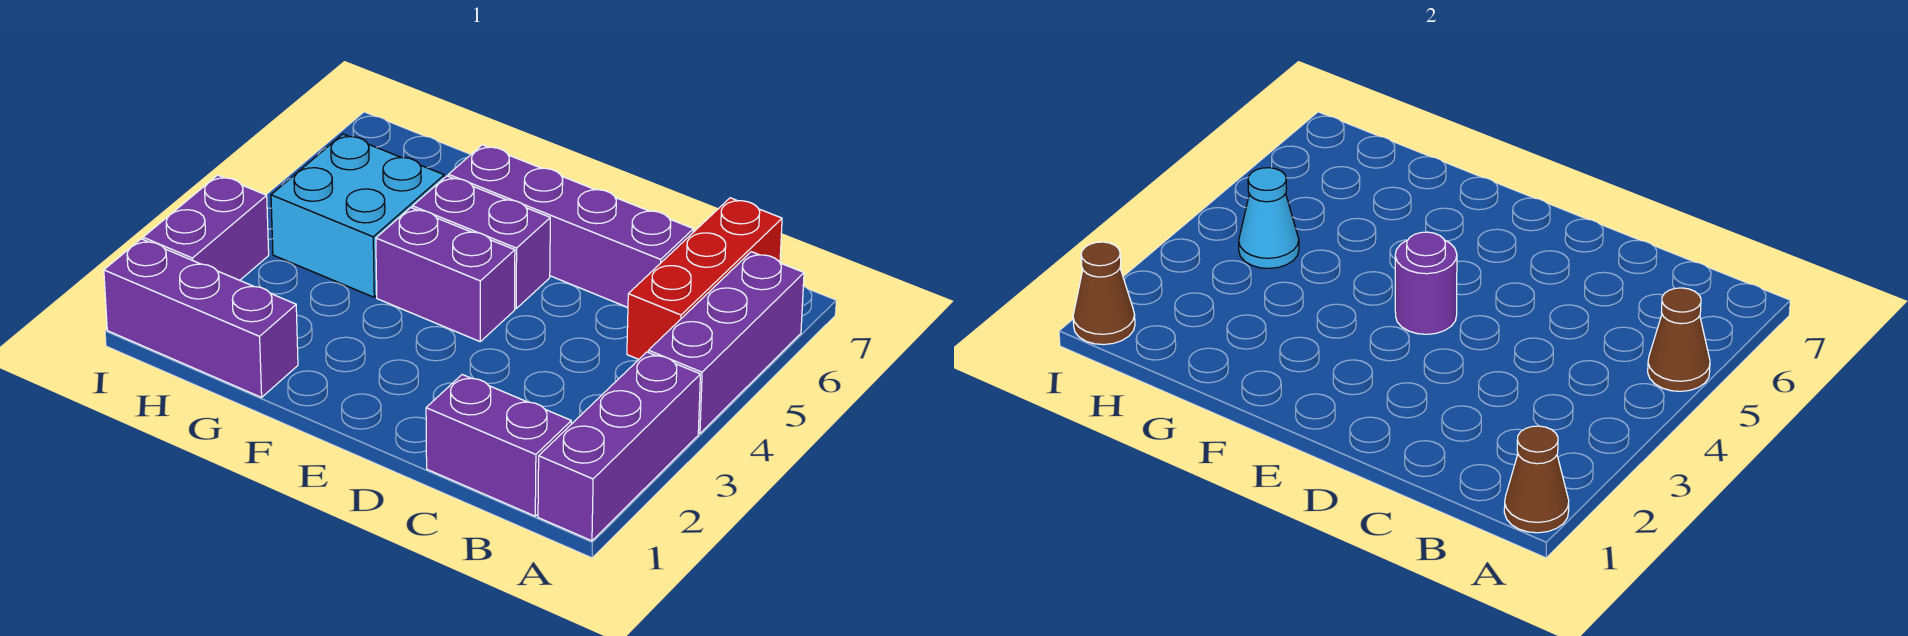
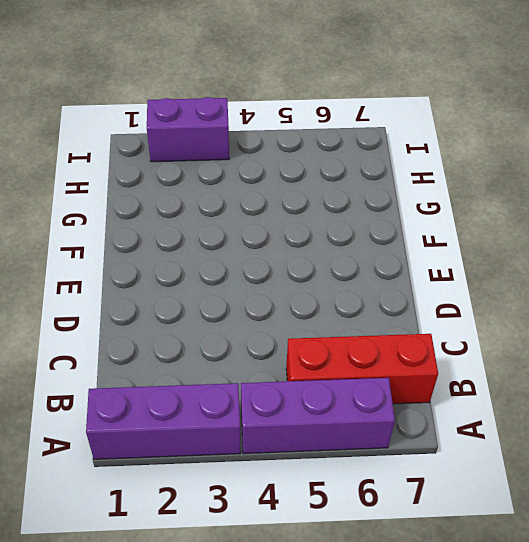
none -> purple 1x2 brick [426,375,571,516]
none -> purple 1x4 brick [449,145,694,307]
none -> purple 1x2 brick [376,208,515,341]

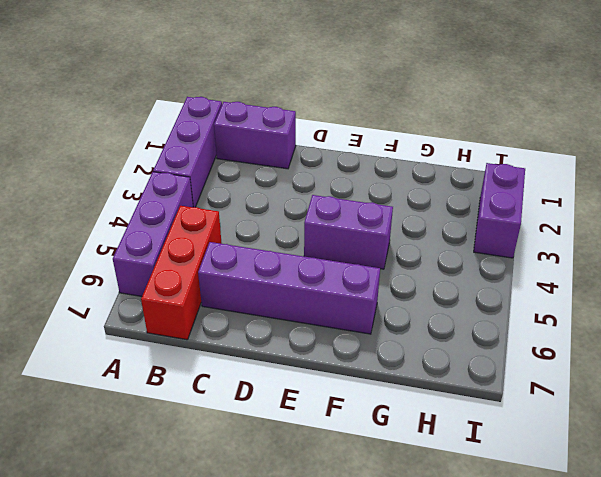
none -> purple 1x2 brick [412,176,550,309]
none -> purple 1x3 brick [104,239,298,397]
none -> cyan 2x2 brick [271,134,444,297]

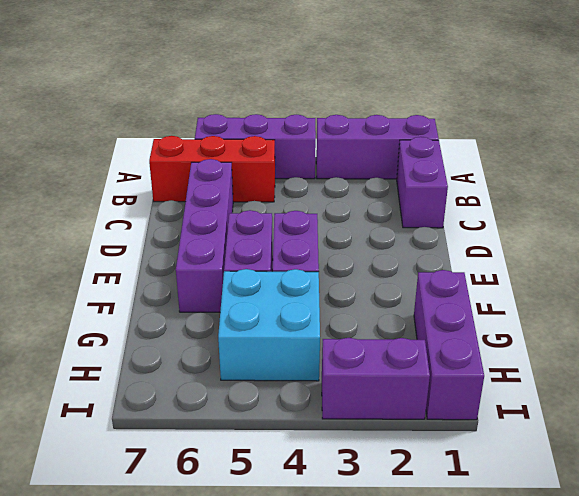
none -> brown 1x1 cone [1504,426,1569,533]
none -> brown 1x1 cone [1648,288,1710,391]
none -> purple 1x1 round brick [1395,232,1457,334]

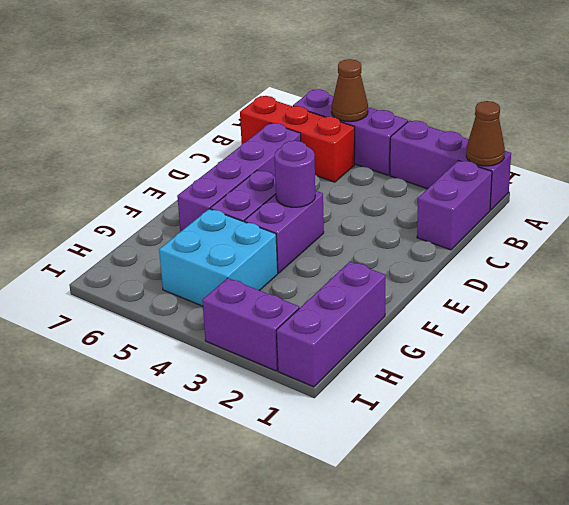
none -> cyan 1x1 cone [1239,168,1299,268]
none -> brown 1x1 cone [1073,242,1135,345]

